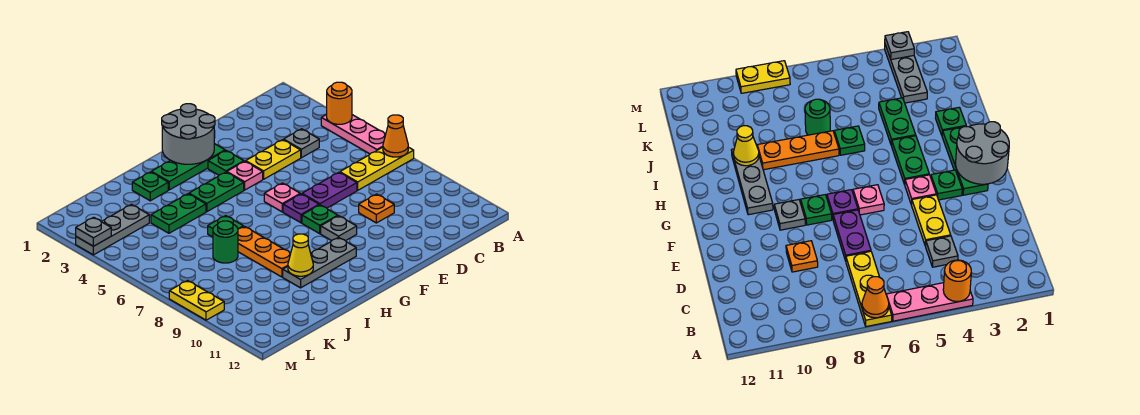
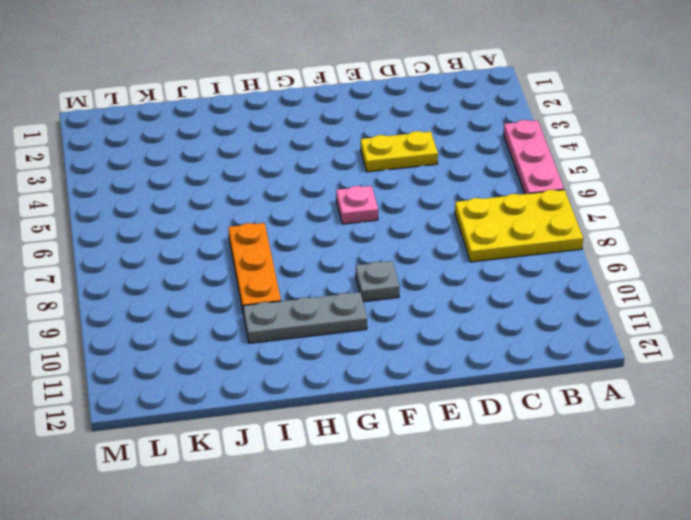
yellow 2x3 plate [455,190,583,262] -> yellow 1x3 plate [340,147,414,190]
none -> grey 1x1 plate [284,129,319,158]
none -> purple 1x2 plate [302,173,357,208]
none -> orange 1x1 plate [359,194,394,223]

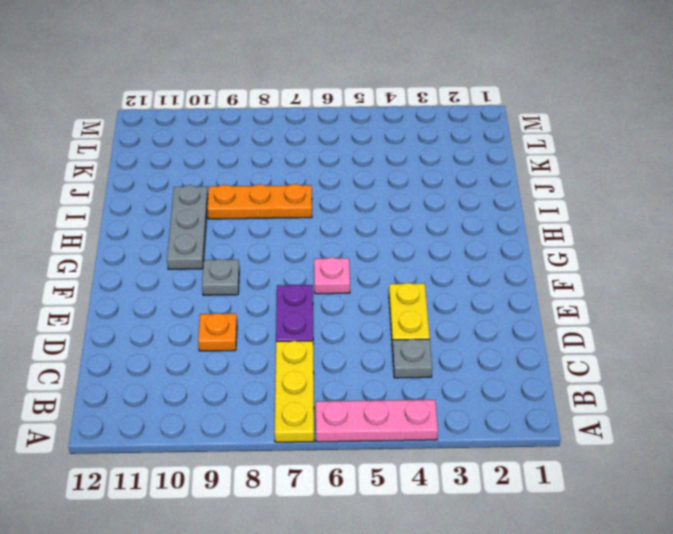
none -> green 1x3 plate [152,144,225,190]
none -> green 1x1 plate [208,151,244,175]
none -> pink 1x1 plate [227,161,263,190]

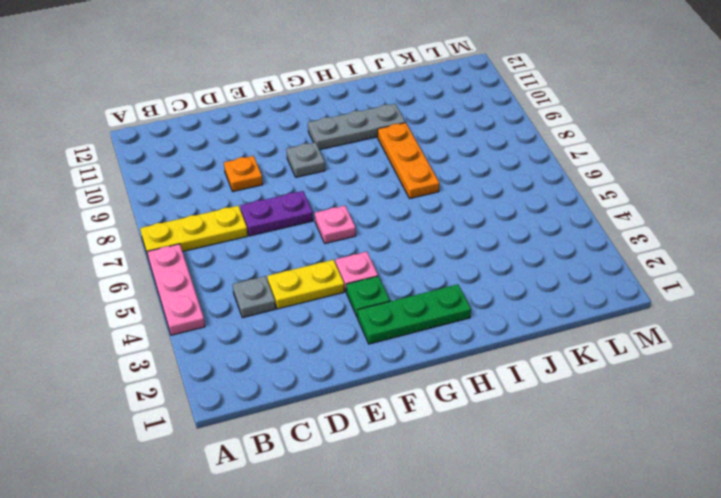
none -> purple 1x1 plate [283,194,319,223]
none -> green 1x1 plate [302,205,338,234]
none -> green 1x2 plate [189,172,244,212]

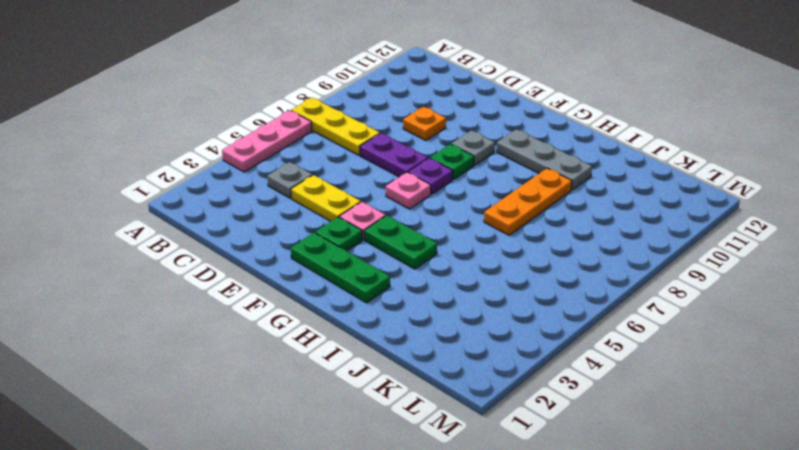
none -> green 1x1 plate [132,172,168,201]
none -> green 1x2 plate [151,194,206,233]
none -> green 1x1 plate [208,216,243,237]

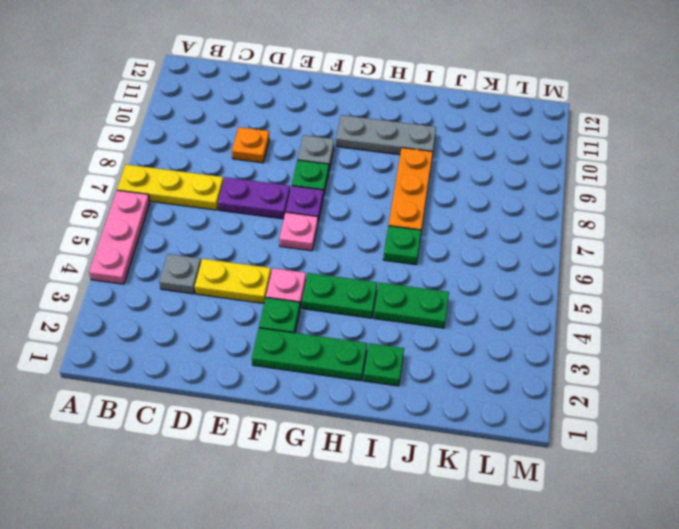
none -> green 1x1 round brick [213,221,238,263]
none -> grey 1x3 plate [76,204,149,255]
none -> yellow 1x2 plate [169,281,224,320]

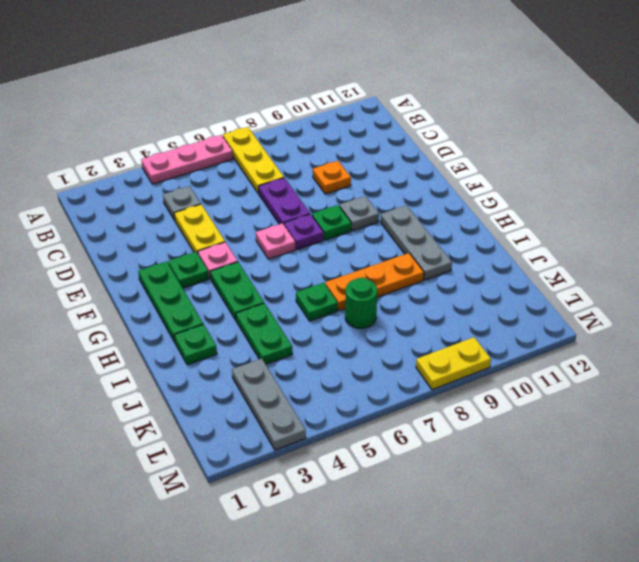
none -> orange 1x1 round brick [327,82,352,124]
none -> orange 1x1 cone [383,115,408,157]
none -> grey 2x2 round brick [162,104,215,164]

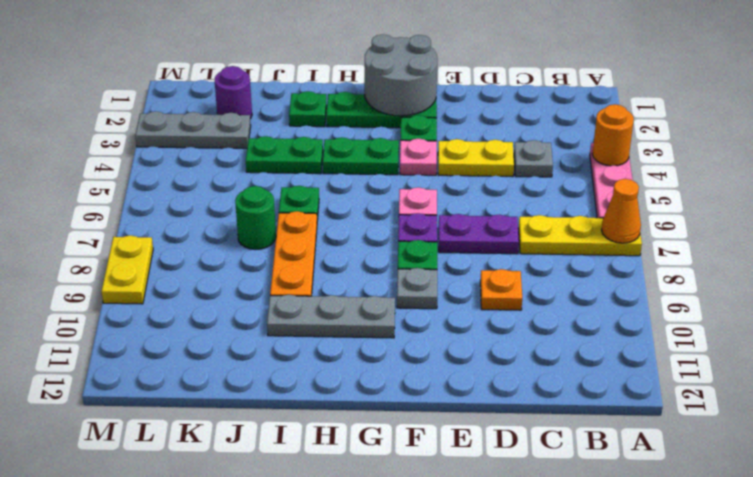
purple 1x1 round brick [214,66,252,119] -> none
none -> yellow 1x1 cone [288,234,313,276]
none -> grey 1x1 plate [76,217,111,246]

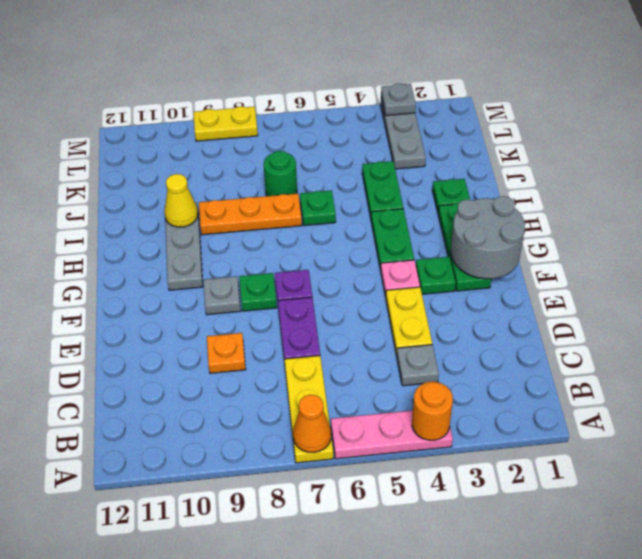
none -> pink 1x1 plate [264,183,300,212]

